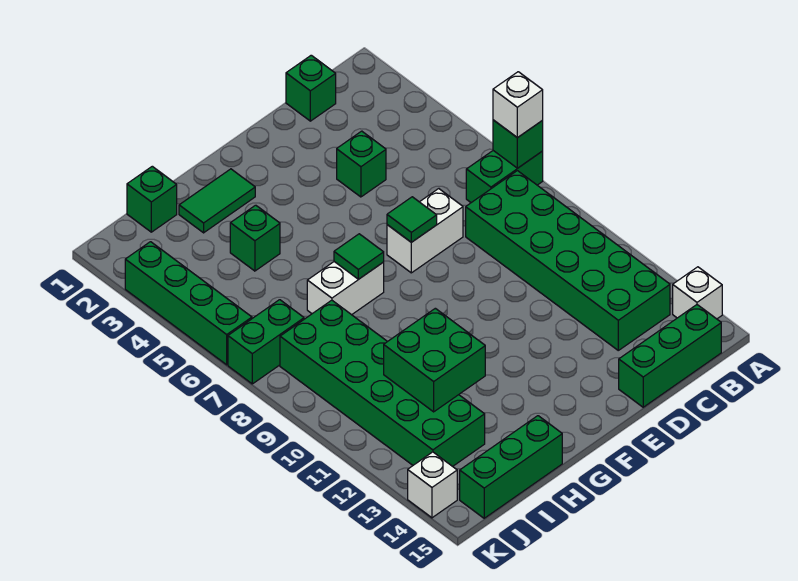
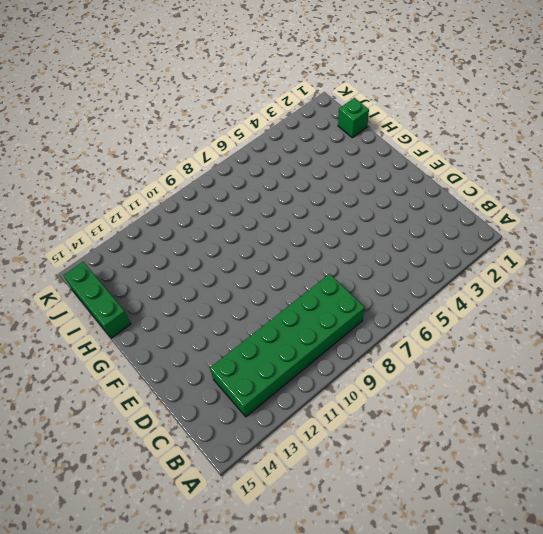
none -> green 1x2 brick [466,151,543,203]
none -> white 1x1 brick [673,267,722,319]
none -> green 1x3 brick [619,305,721,407]

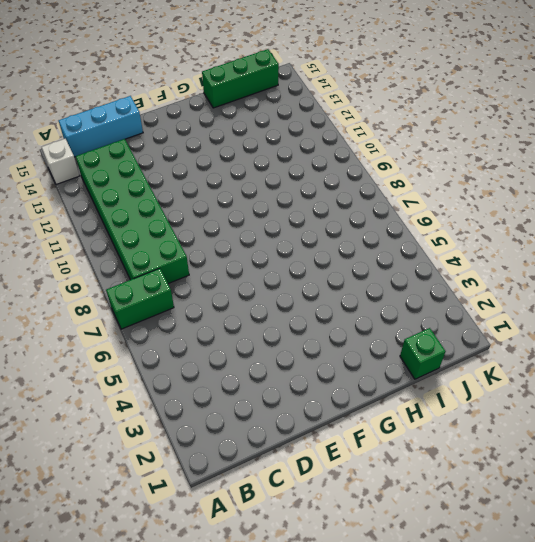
cyan 1x3 brick [59,96,143,157] -> green 1x3 brick [619,305,721,407]
none -> green 1x1 brick [286,55,336,121]
none -> green 1x1 brick [337,131,386,197]
none -> white 1x2 brick [387,189,463,273]

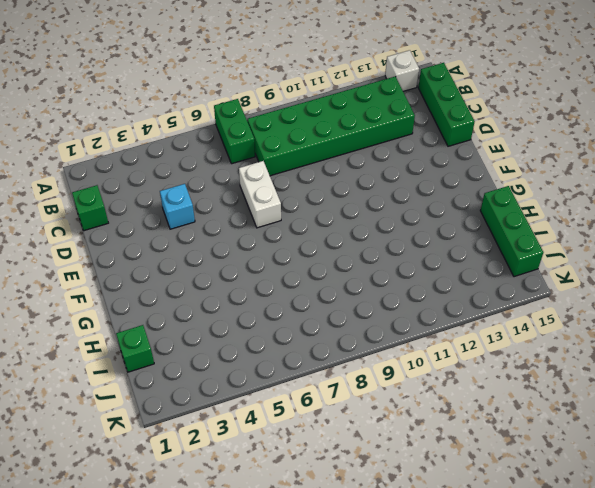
cyan 1x1 brick [160,184,195,229] -> green 1x1 brick [337,131,386,197]
none -> green 1x2 tile [179,169,255,233]
none -> white 1x2 brick [307,262,384,315]
none -> green 1x1 brick [230,205,280,271]

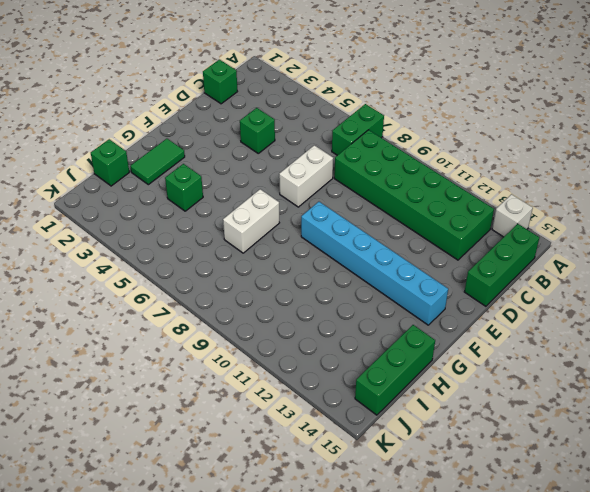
cyan 1x6 brick [301,202,448,325] -> none
none -> green 2x6 brick [280,300,485,466]
none -> green 1x2 brick [228,300,304,384]
none -> green 1x4 brick [125,242,252,365]

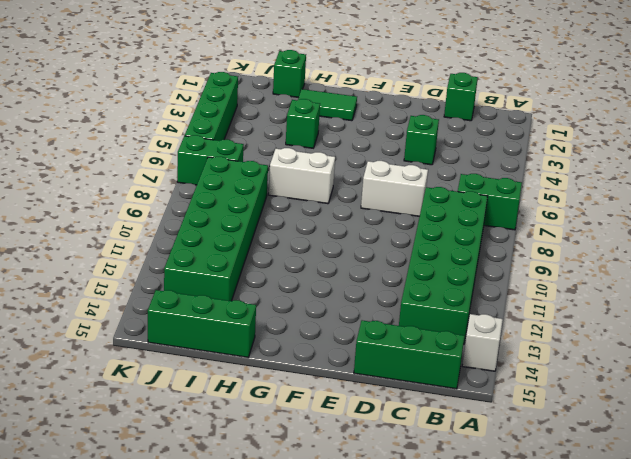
none -> white 1x1 brick [408,452,457,518]
none -> green 1x1 brick [493,120,543,168]
none -> green 1x1 tile [387,197,437,242]

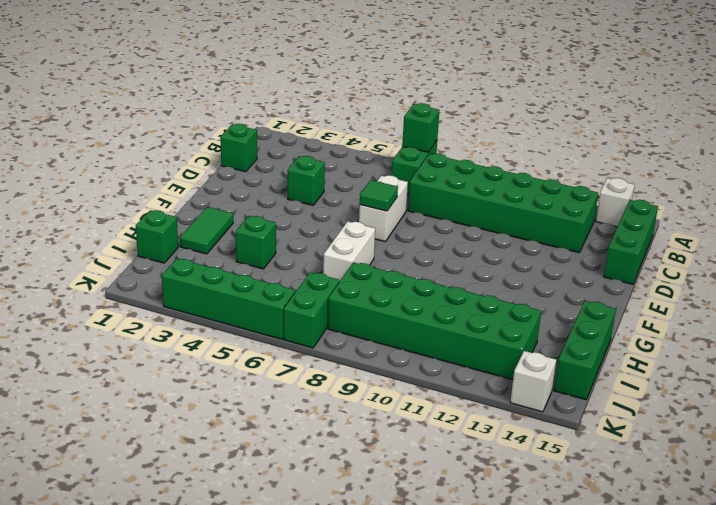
none -> green 1x1 tile [334,234,384,279]
none -> green 2x2 brick [384,308,485,412]
none -> white 1x1 brick [493,72,543,138]

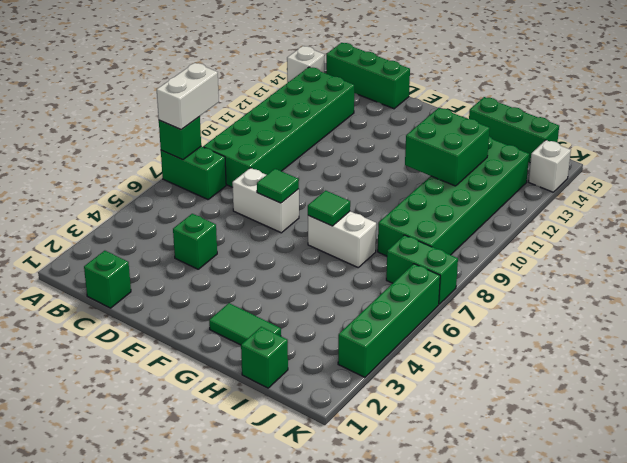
white 1x2 brick [157,63,219,129] -> white 1x1 brick [493,72,543,138]
none -> green 1x1 brick [230,205,280,271]

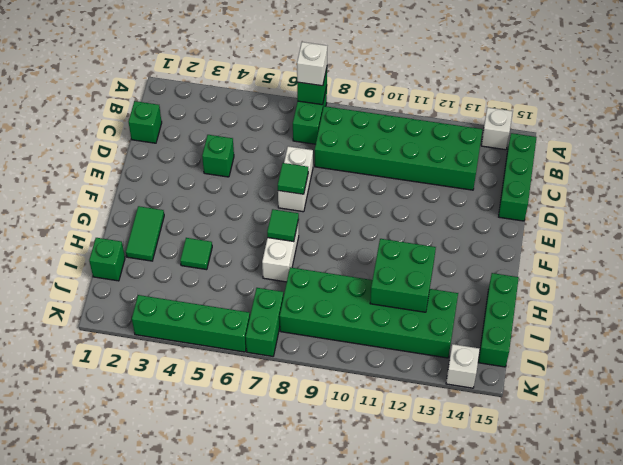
green 1x1 tile [180,238,212,270] -> green 1x1 brick [230,205,280,271]

